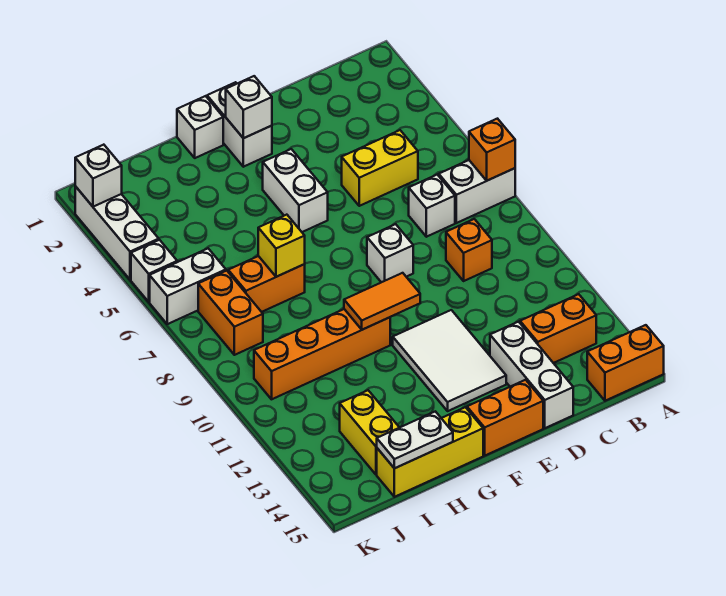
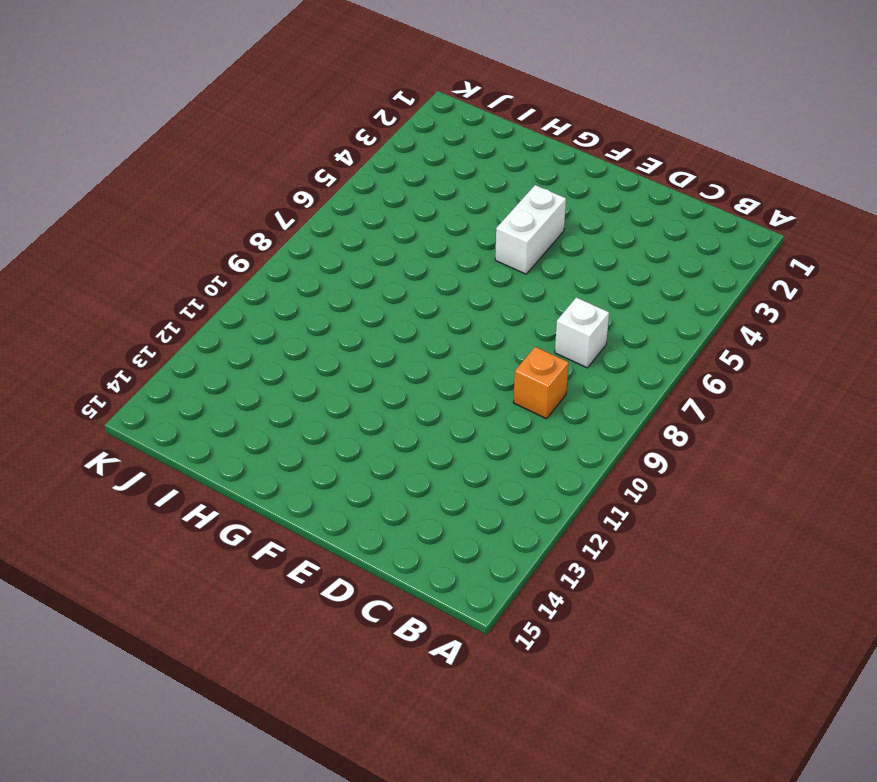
none -> white 1x2 brick [439,160,515,223]
none -> orange 1x2 brick [587,325,664,401]
none -> orange 1x2 brick [520,294,596,363]

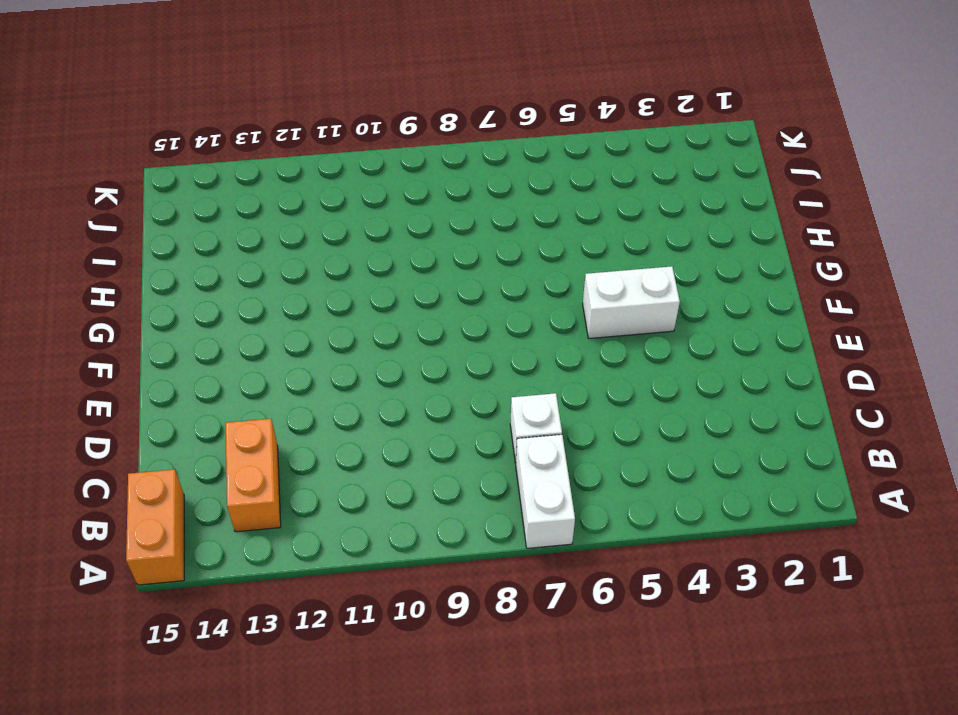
none -> yellow 1x2 brick [342,130,418,206]
none -> orange 1x1 brick [446,219,492,281]
none -> white 1x3 brick [490,322,573,428]

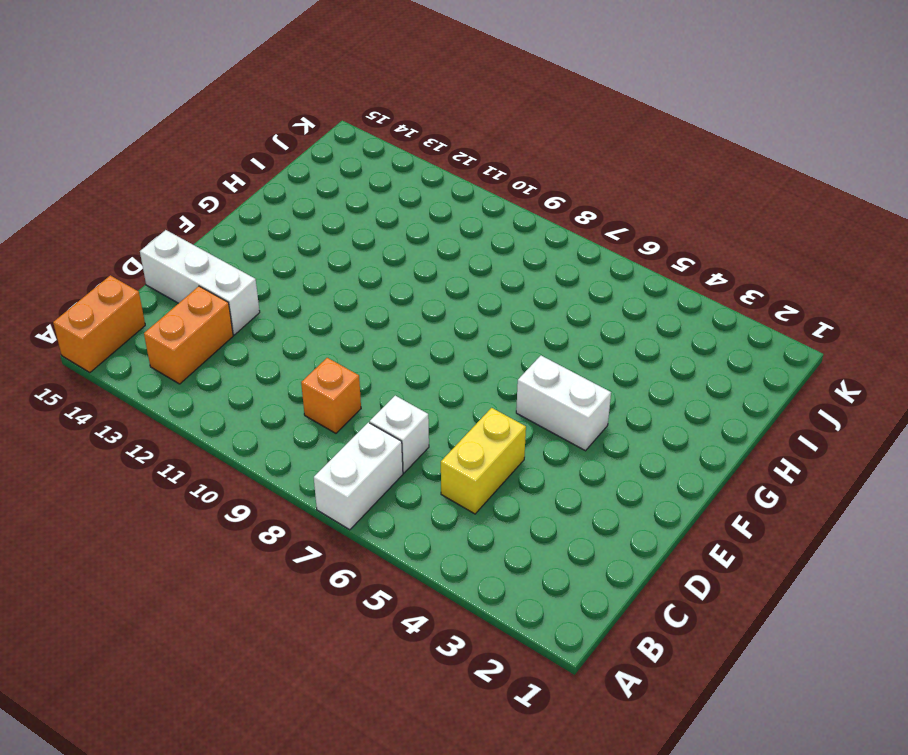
none -> white 1x1 brick [367,224,413,282]
none -> white 2x3 tile [393,310,506,411]
none -> orange 1x2 brick [467,380,543,455]

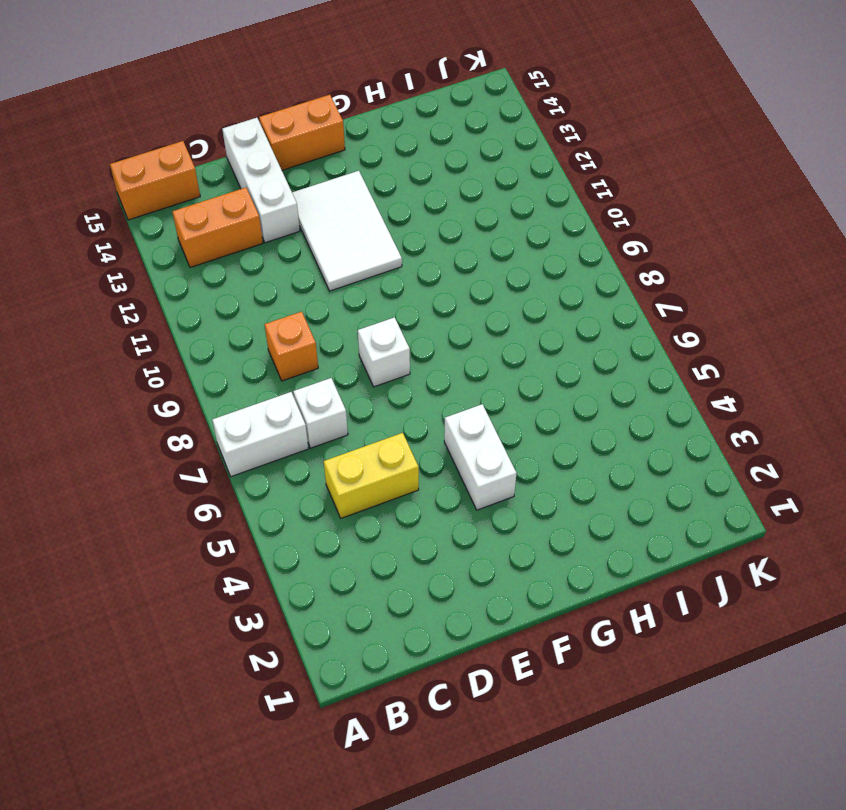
none -> white 1x2 brick [207,82,272,167]
none -> white 1x1 brick [177,96,223,158]
none -> orange 1x4 brick [254,309,390,399]

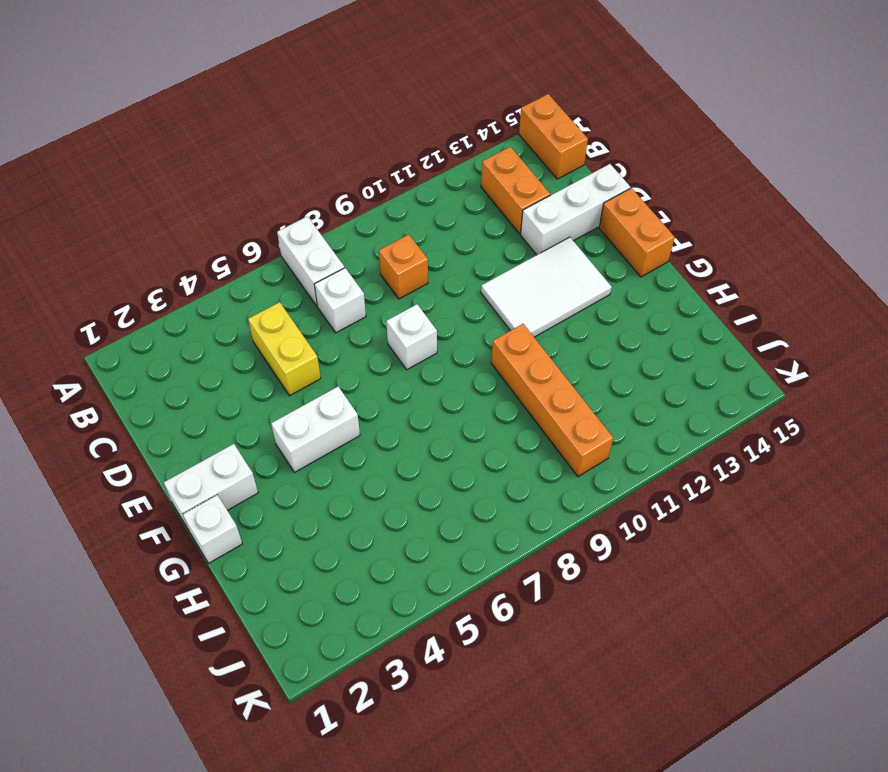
none -> yellow 1x3 brick [377,407,483,497]
none -> orange 1x2 brick [228,256,305,312]
none -> yellow 1x2 brick [340,390,400,475]

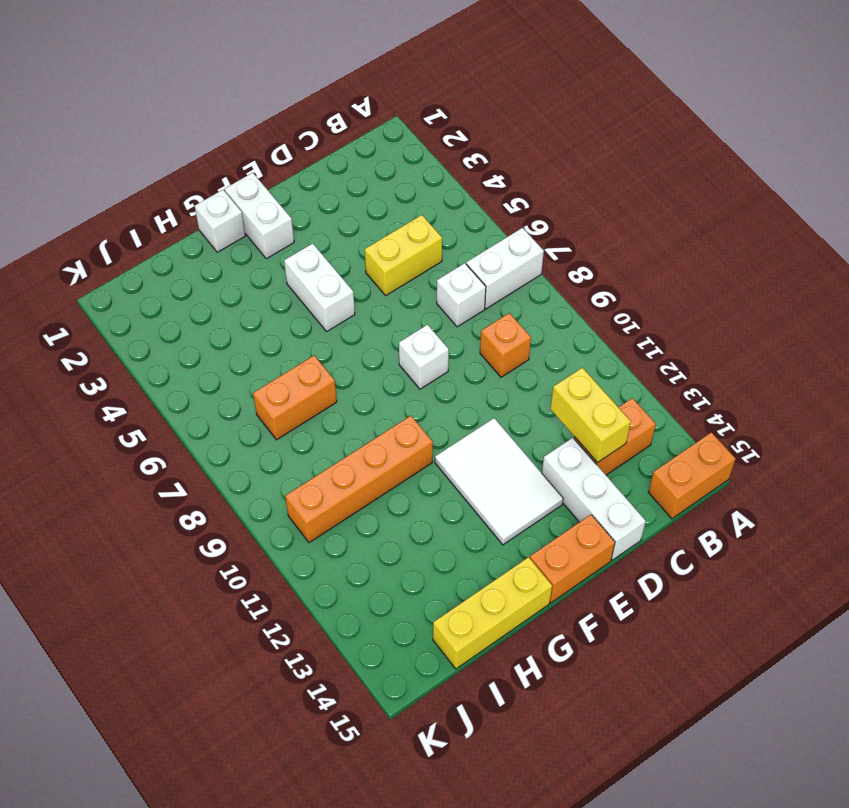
yellow 1x2 brick [551,368,631,463] -> yellow 1x2 brick moved to [340,390,400,475]
none -> white 1x2 brick [150,249,226,324]
none -> orange 1x2 brick [198,271,263,355]
none -> white 1x3 brick [75,186,159,280]

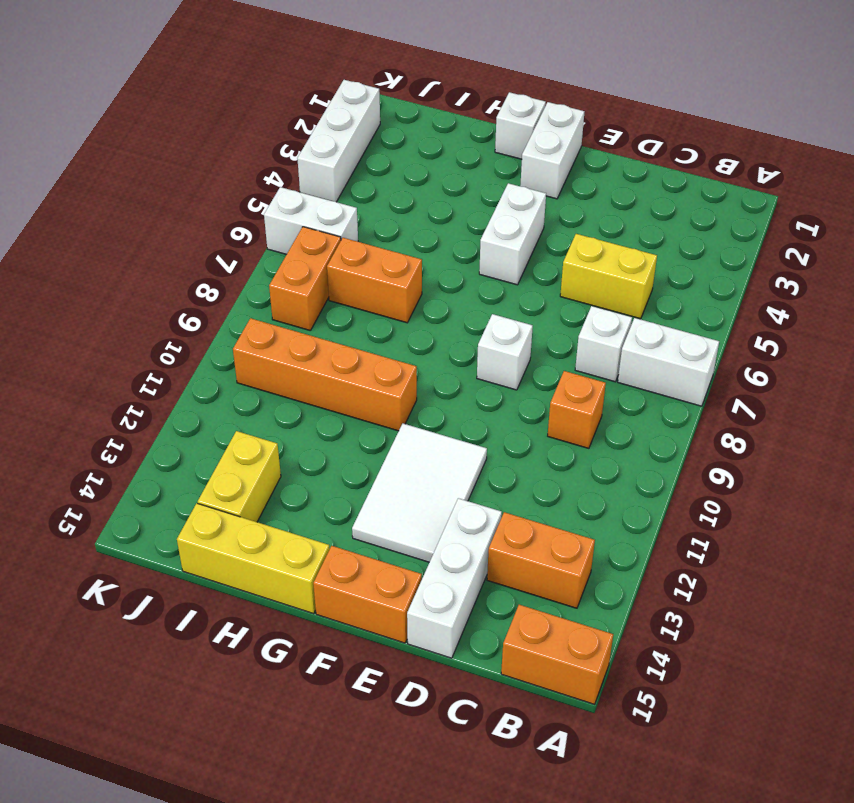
none -> white 1x1 brick [131,240,177,302]
none -> orange 1x1 brick [469,119,515,181]
none -> white 1x1 brick [226,76,272,138]

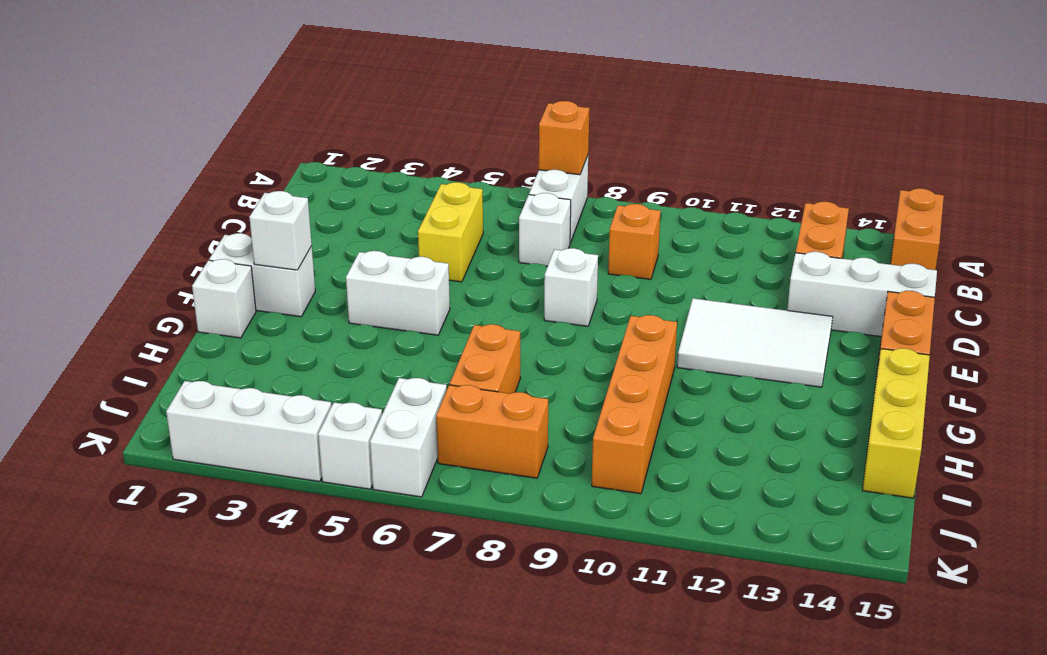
none -> yellow 1x2 brick [340,390,400,475]
none -> orange 1x2 tile [344,273,420,330]
none -> yellow 1x1 brick [258,215,305,277]

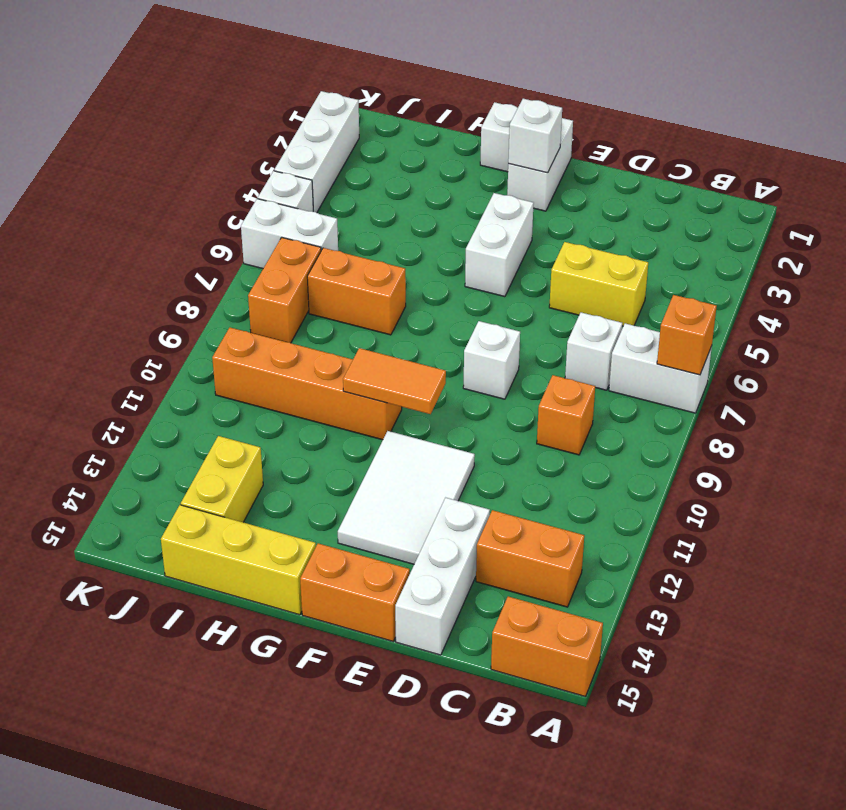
none -> yellow 1x1 brick [258,215,305,277]
none -> white 1x2 plate [377,411,453,468]
none -> white 1x1 brick [75,145,122,207]

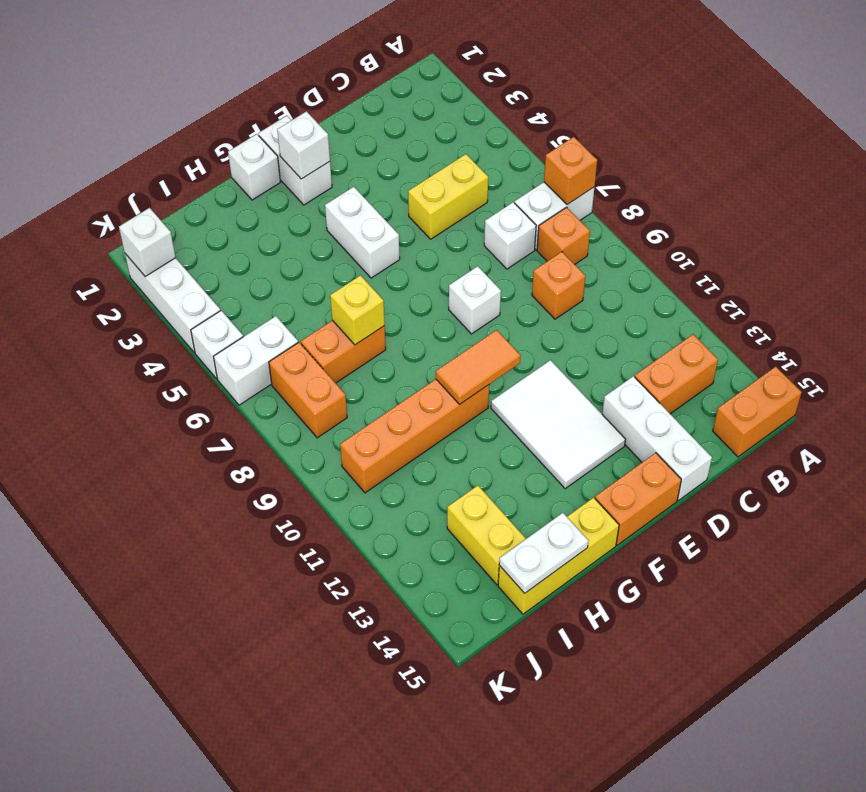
orange 1x1 brick [537,207,590,264] -> none

